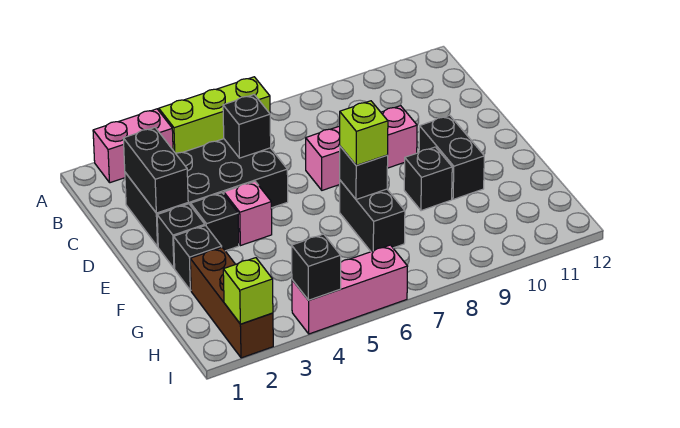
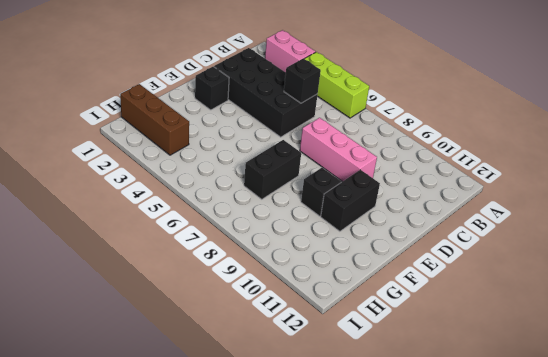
brown 1x3 brick [120,84,189,155] -> brown 1x3 brick turned to [190,248,273,358]
none -> black 1x1 brick [191,193,239,251]
none -> pink 1x1 brick [224,182,272,246]
none -> black 1x1 brick [174,226,222,290]

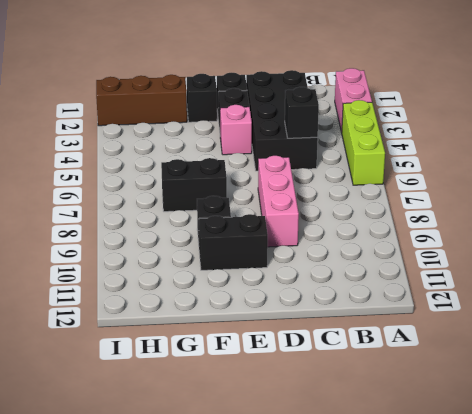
none -> pink 1x3 brick [292,245,408,334]
none -> black 1x2 brick [123,128,188,213]
none -> black 1x1 brick [340,146,388,200]

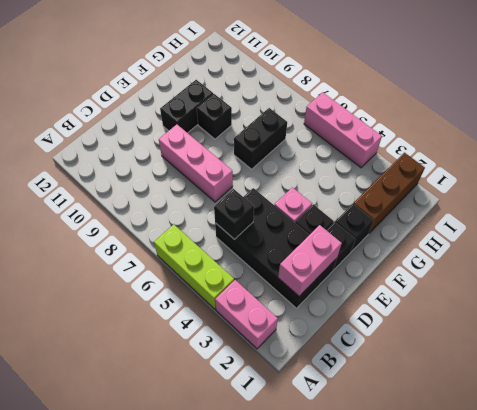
pink 1x2 brick [278,225,342,296] -> black 1x2 brick [123,128,188,213]
none -> black 1x1 brick [340,146,388,200]
none -> lime 1x1 brick [223,258,273,324]
none -> black 1x1 brick [292,234,341,300]

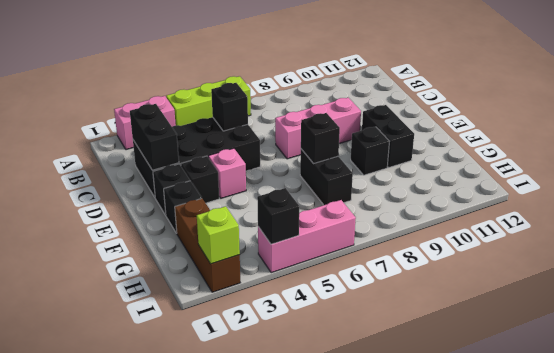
none -> lime 1x1 brick [340,101,388,166]

